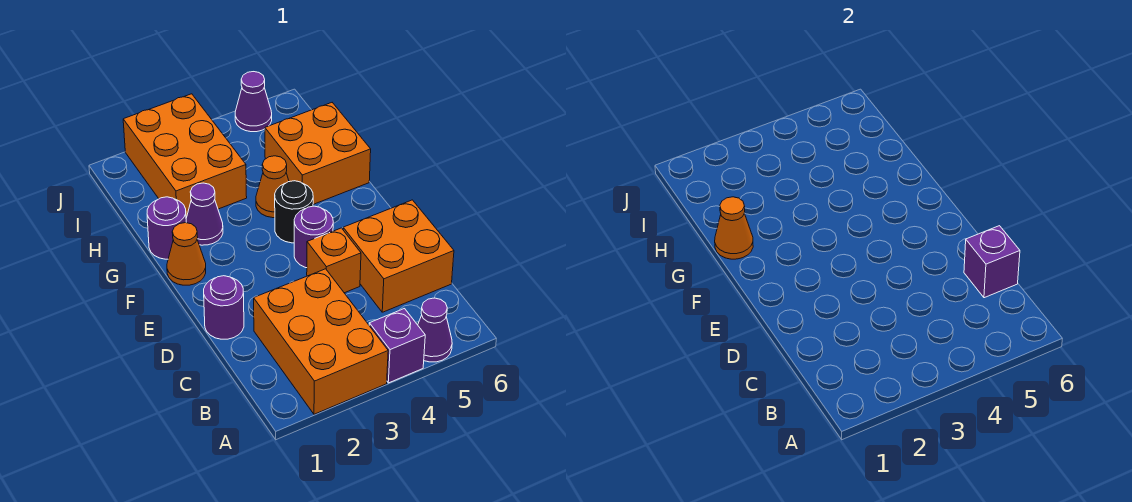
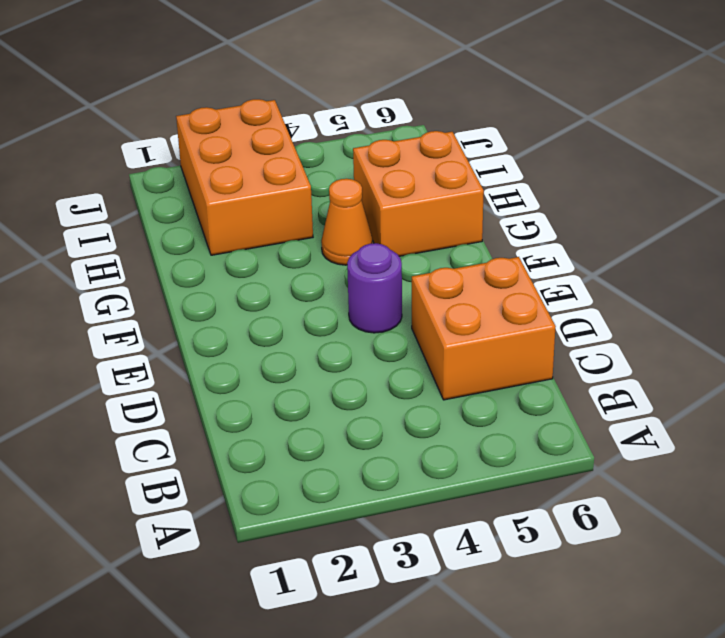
none -> orange 2x3 brick [254,269,388,414]
none -> purple 1x1 brick [369,309,425,383]
none -> purple 1x1 cone [418,298,452,362]

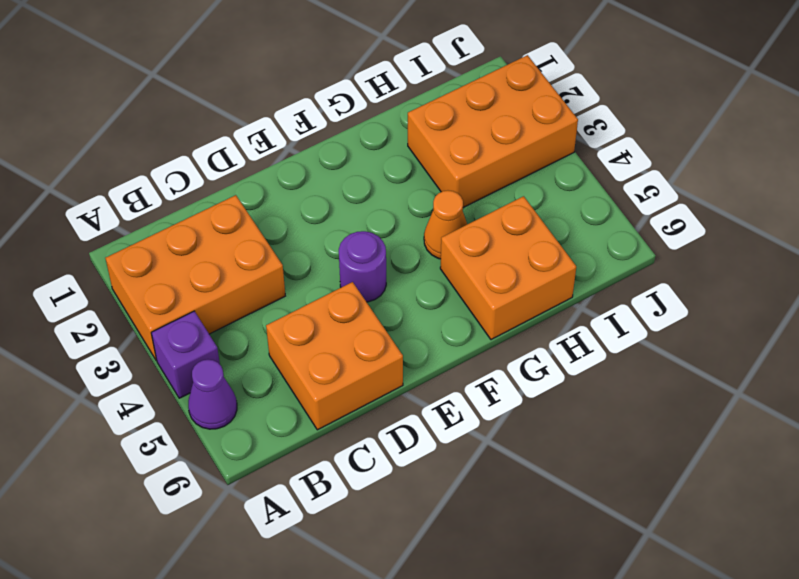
none -> purple 1x1 round brick [204,276,244,339]
none -> orange 1x1 brick [307,228,361,293]
none -> orange 1x1 cone [167,223,206,285]

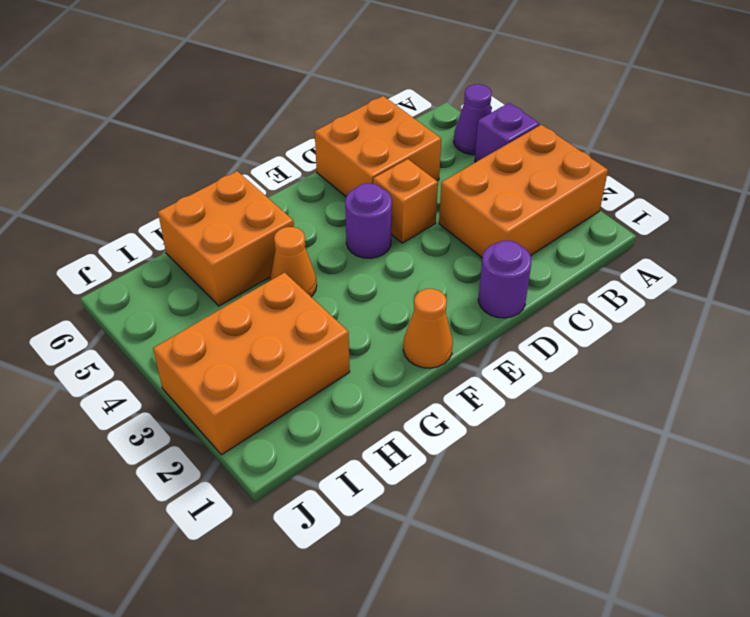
none -> black 1x1 round brick [275,181,313,243]
none -> purple 1x1 round brick [147,197,186,259]
none -> purple 1x1 cone [186,183,223,245]

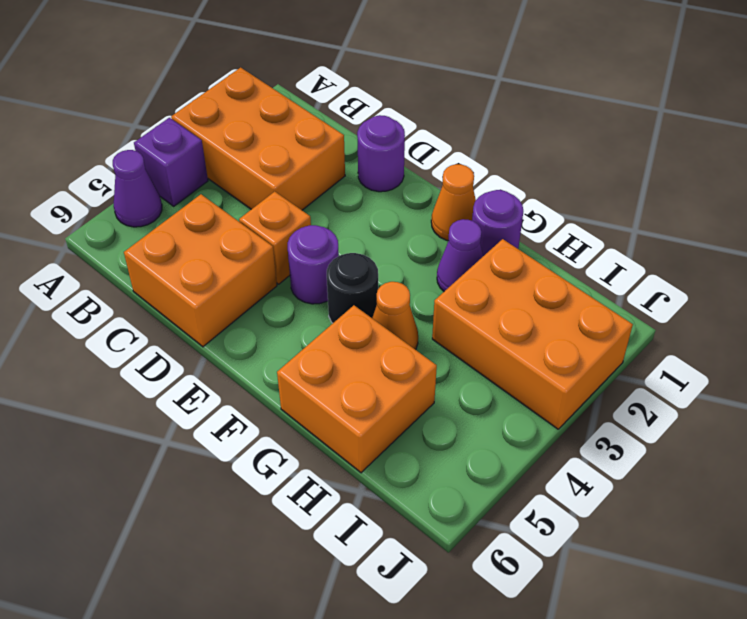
none -> purple 1x1 cone [235,72,272,132]
none -> purple 1x1 brick [964,226,1020,298]
none -> orange 1x1 cone [715,197,753,259]

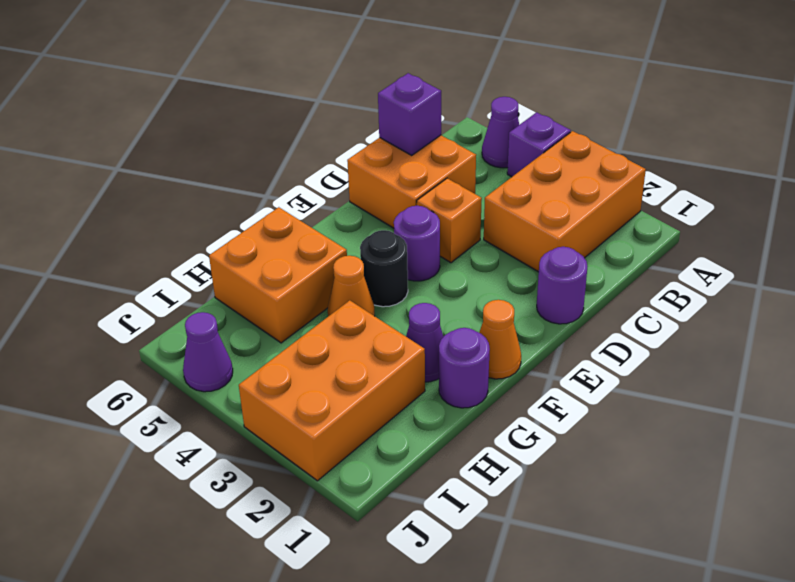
none -> orange 1x1 cone [715,197,753,259]

